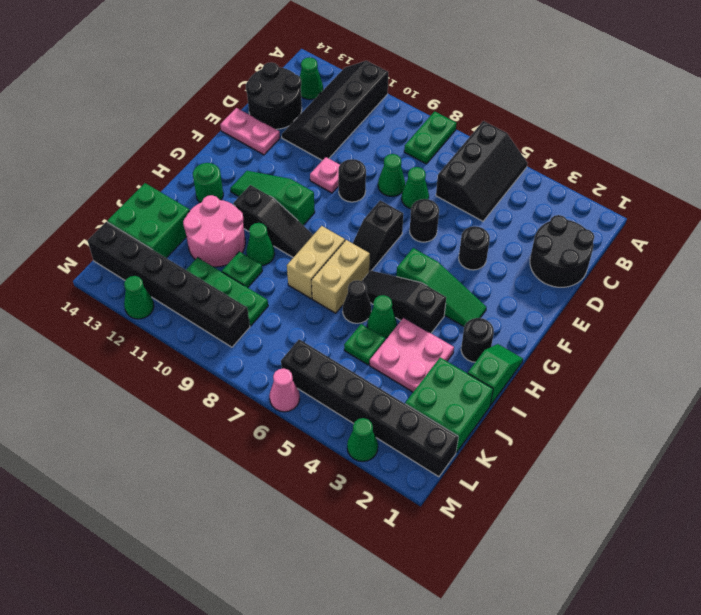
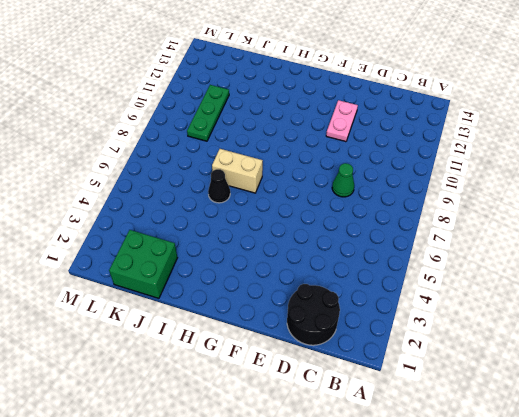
pink 1x2 plate [326,100,358,142] -> pink 1x2 plate moved to [220,108,280,155]
none -> black 2x3 slope [436,121,527,221]
none -> green 1x2 plate [404,111,457,164]
none -> black 2x4 slope [282,61,388,160]
none -> green 1x1 cone [300,57,323,99]

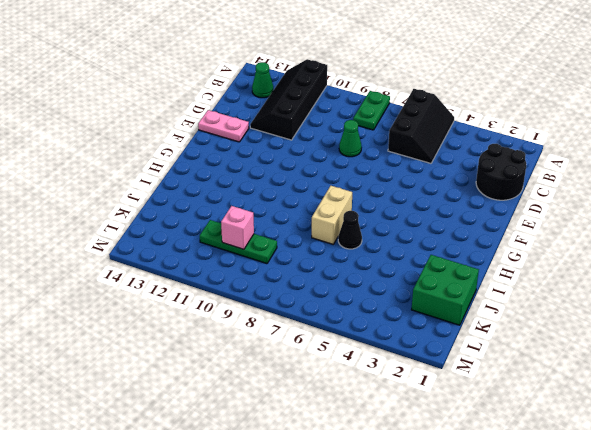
pink 1x1 brick [221,206,254,249] -> none
none -> black 2x2 round brick [246,62,302,129]
none -> green 1x1 cone [402,167,429,209]
none -> black 1x1 round brick [459,226,490,270]
none -> black 1x1 round brick [410,199,439,242]

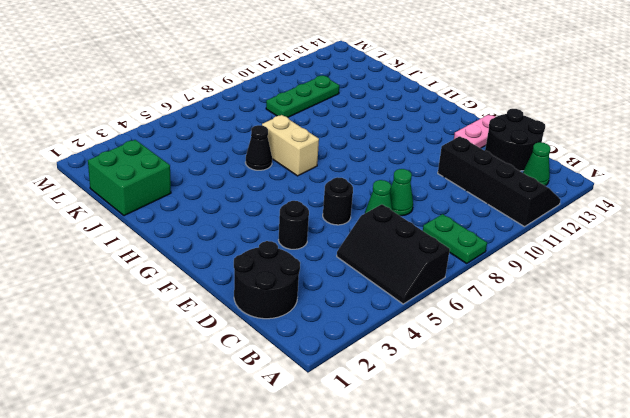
none -> black 1x1 round brick [338,159,366,202]
none -> pink 1x1 plate [310,157,340,193]
none -> black 1x2 slope [353,200,403,272]
none -> green 1x3 slope [396,248,486,326]

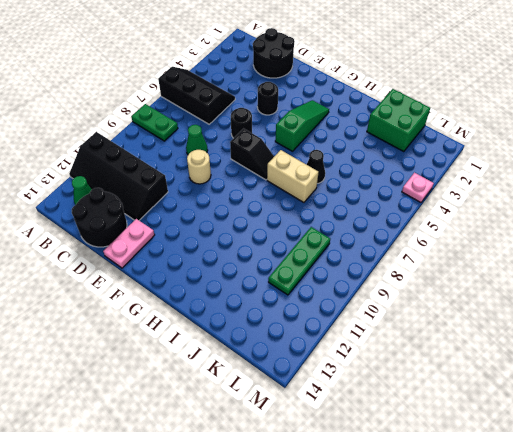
tan 1x1 round brick [187,150,211,184] -> black 1x1 round brick [338,159,366,202]
pink 1x1 plate [402,173,434,202] -> pink 1x1 plate moved to [310,157,340,193]
none -> green 1x1 cone [402,167,429,209]
none -> green 1x3 slope [230,171,315,225]
none -> green 1x2 slope [468,344,523,406]
none -> black 1x1 round brick [461,318,494,362]

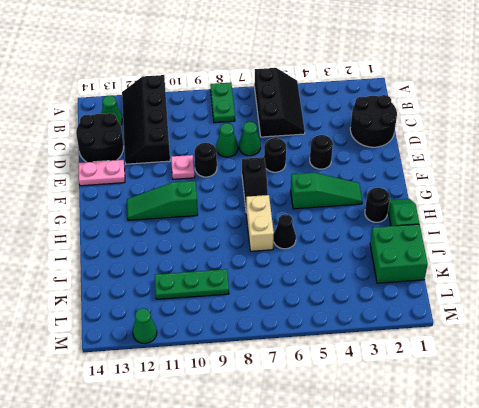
none -> black 1x3 slope [362,271,446,333]
none -> tan 1x2 brick [287,226,345,299]
none -> black 1x3 slope [233,185,313,258]
none -> green 1x1 round brick [193,163,223,203]

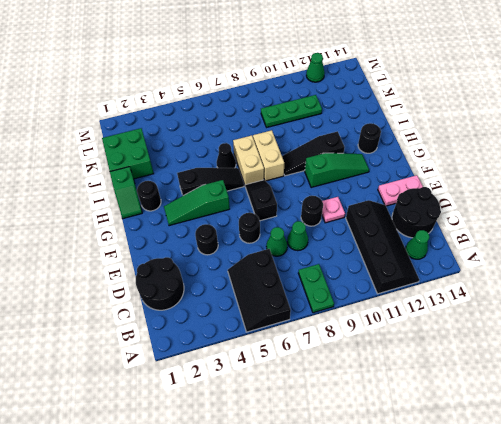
black 1x1 round brick [358,123,381,153] -> green 1x1 round brick [193,163,223,203]
none -> pink 2x2 plate [370,318,454,392]
none -> green 1x1 cone [367,295,397,338]
none -> green 1x1 cone [246,223,275,265]
none -> pink 2x2 round brick [183,195,245,267]

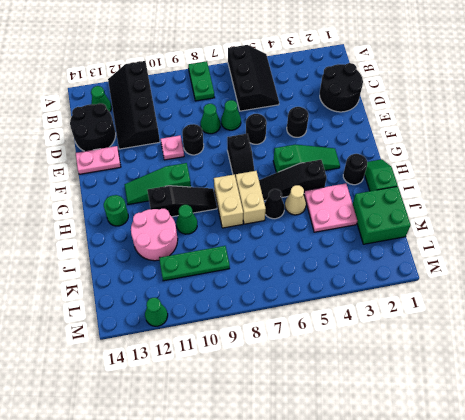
tan 1x1 cone [285,185,306,215] -> green 1x1 cone [367,295,397,338]
none -> green 1x1 plate [344,324,385,365]
none -> green 1x1 plate [222,252,262,288]
none -> green 2x2 brick [107,183,190,258]
none -> black 1x6 brick [281,339,458,477]

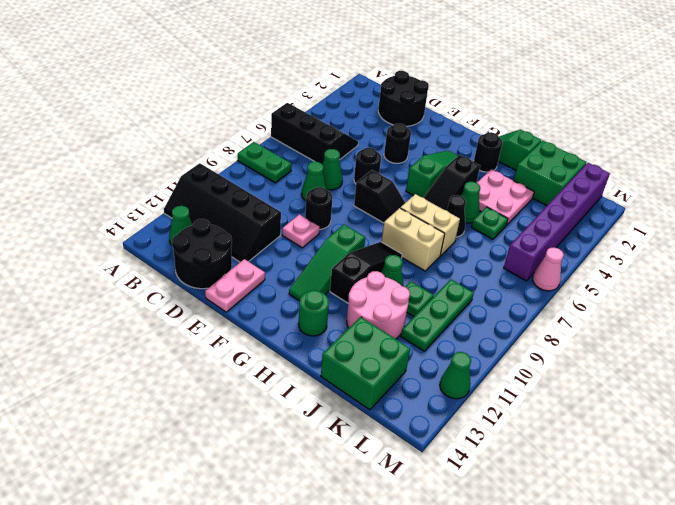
purple 1x6 brick [504,163,610,281] -> black 1x6 brick [281,339,458,477]
none -> black 1x6 brick [88,222,250,347]
none -> green 1x1 cone [347,418,378,462]

